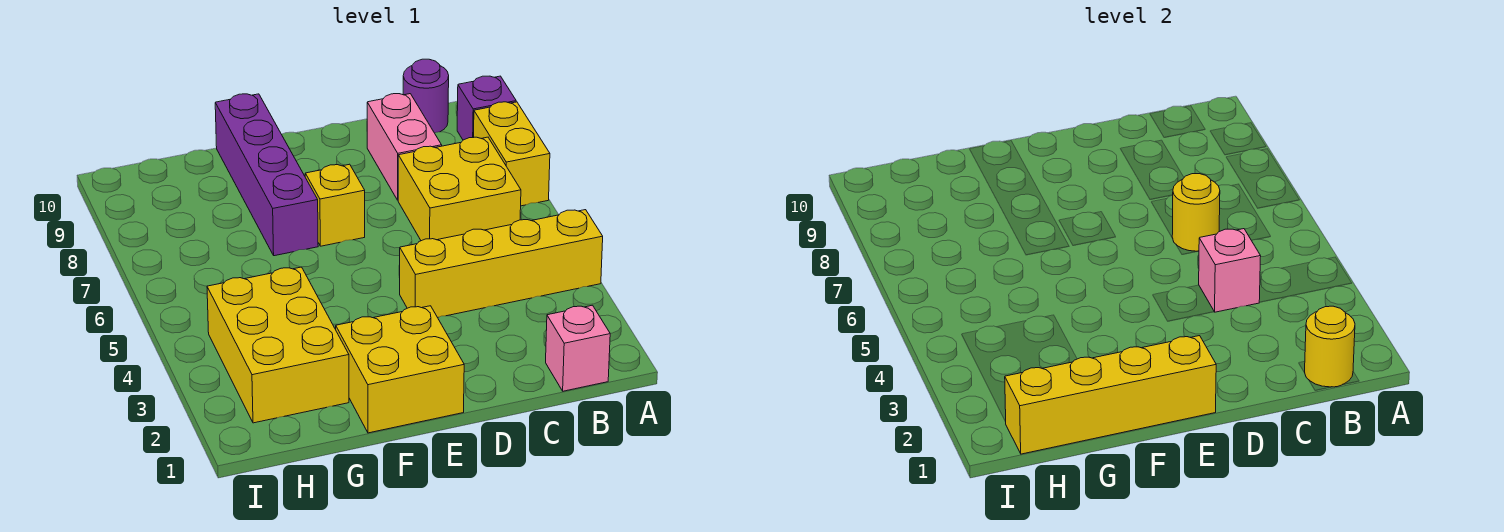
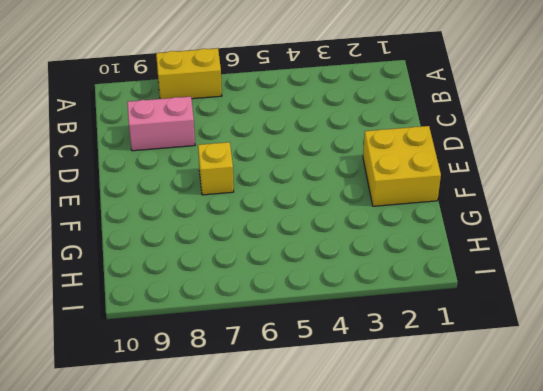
none -> yellow 1x4 brick [400,210,603,318]
none -> purple 1x1 brick [457,76,516,140]
none -> pink 1x1 brick [546,305,610,391]

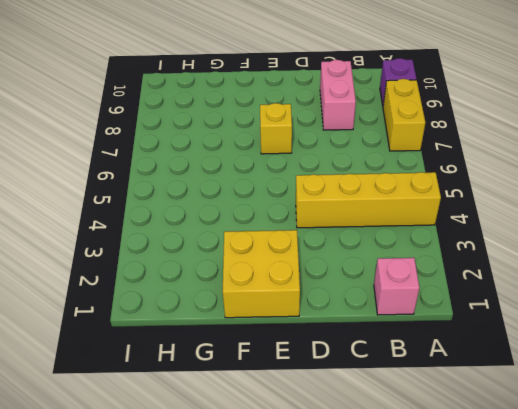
none -> yellow 2x2 brick [398,137,521,241]
none -> purple 1x1 round brick [403,59,449,133]
none -> purple 1x4 brick [215,94,318,256]

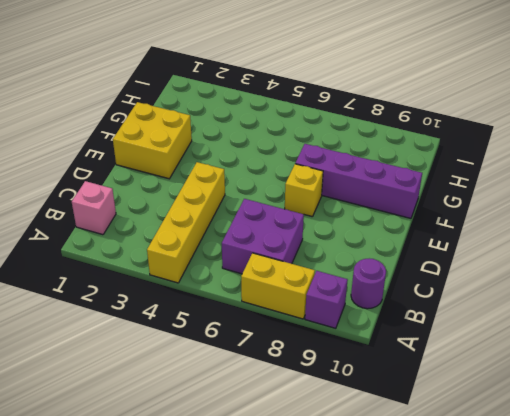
purple 2x2 brick [222,199,304,274] -> yellow 2x2 brick [398,137,521,241]
none -> pink 1x2 brick [367,94,442,200]
none -> yellow 2x3 brick [207,267,349,423]
none -> yellow 1x1 round brick [1304,306,1355,387]

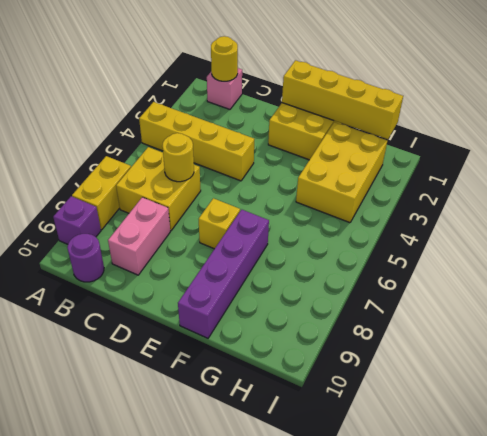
none -> pink 1x1 brick [1199,229,1261,312]

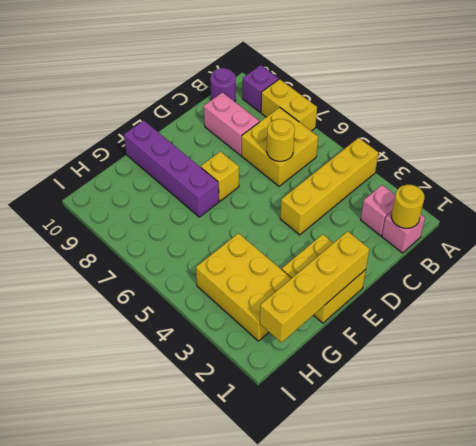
pink 1x1 brick [361,185,395,236] -> pink 1x1 brick moved to [1199,229,1261,312]

